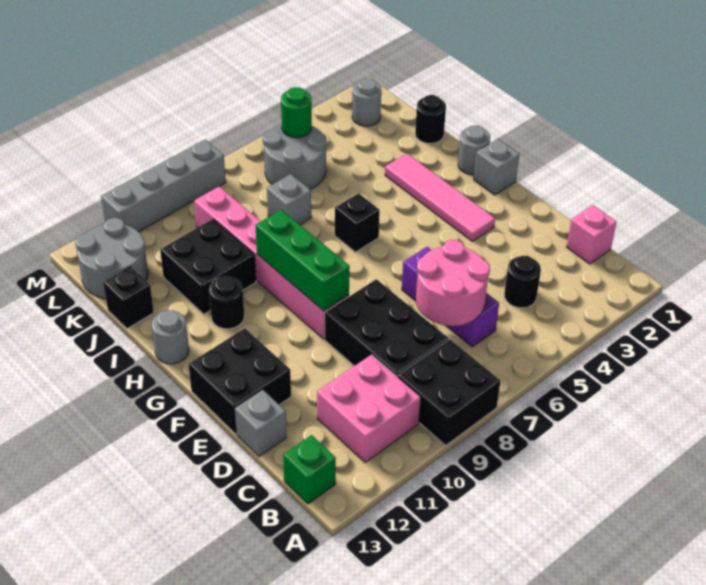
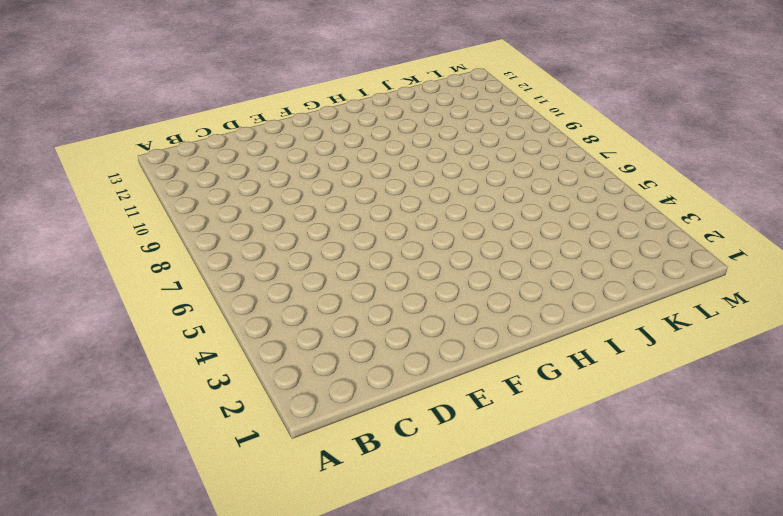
none -> black 2x2 brick [398,339,500,445]
none -> pink 2x2 brick [317,355,421,462]
none -> green 1x1 brick [283,435,336,504]

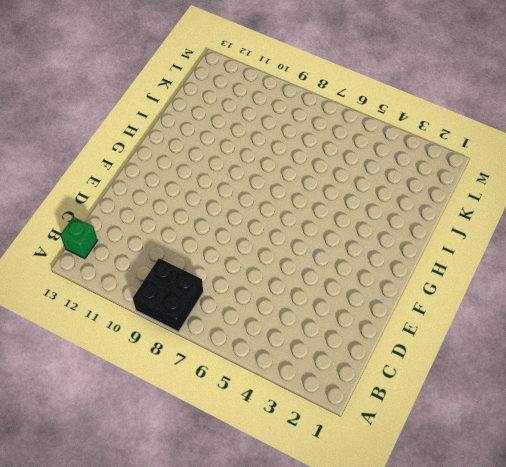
none -> pink 2x2 brick [317,355,421,462]
none -> pink 1x1 brick [567,205,616,264]
none -> black 1x1 round brick [504,256,541,308]

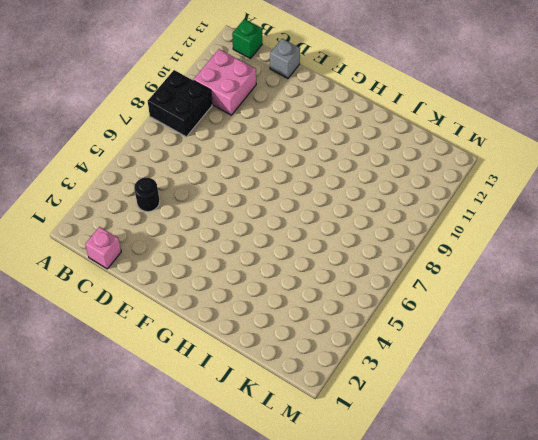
none -> purple 1x3 brick [402,247,499,347]
none -> black 2x3 brick [325,279,448,377]
none -> black 2x2 brick [188,329,291,434]

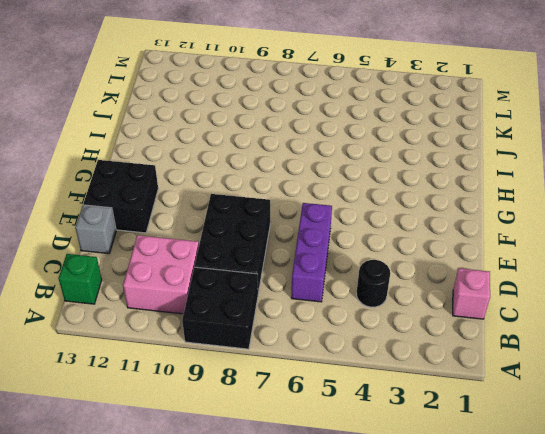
none -> pink 1x4 tile [385,154,495,241]
none -> pink 1x6 brick [194,187,349,339]
none -> grey 1x1 brick [474,139,519,195]

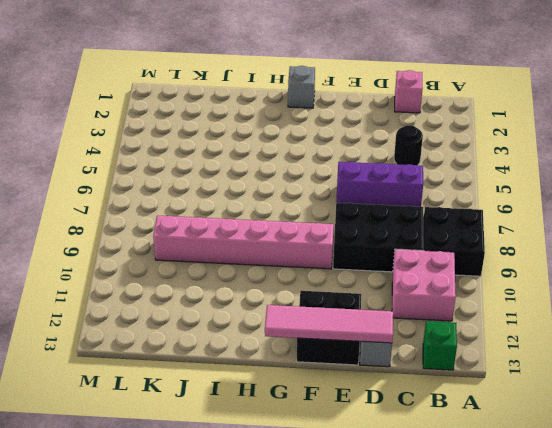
pink 1x4 tile [265,305,393,343] -> pink 1x4 tile moved to [385,154,495,241]
none -> grey 1x1 round brick [458,126,490,175]
none -> black 1x1 brick [335,193,380,252]
none -> black 1x1 round brick [209,276,244,329]

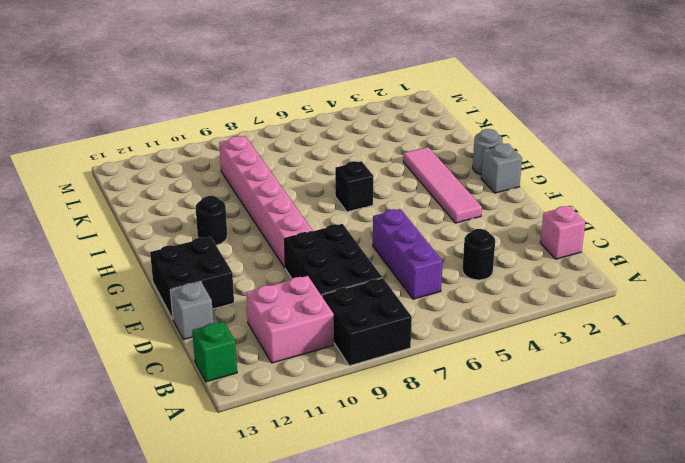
none -> grey 1x1 round brick [152,310,189,364]
none -> black 2x2 brick [160,219,256,314]
none -> black 1x1 round brick [415,95,446,143]

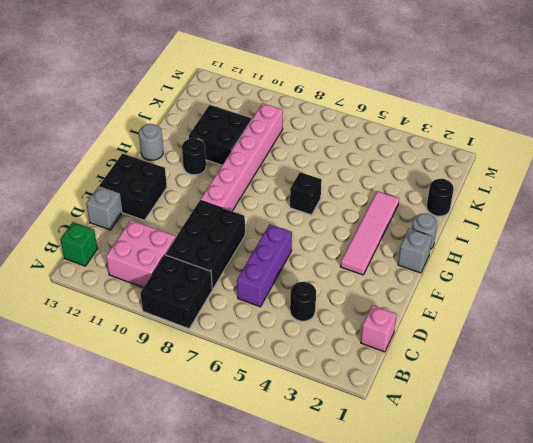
none -> grey 1x1 brick [267,174,311,225]
none -> black 1x1 brick [103,267,154,329]
none -> grey 2x2 round brick [263,125,327,189]

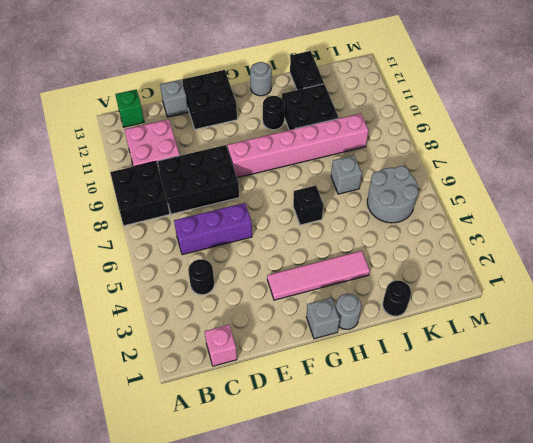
black 1x2 brick [290,51,324,90] -> black 1x1 brick [103,267,154,329]
none -> grey 2x2 round brick [75,218,148,299]
none -> grey 1x1 round brick [352,78,381,126]
none -> grey 1x4 brick [101,140,226,232]

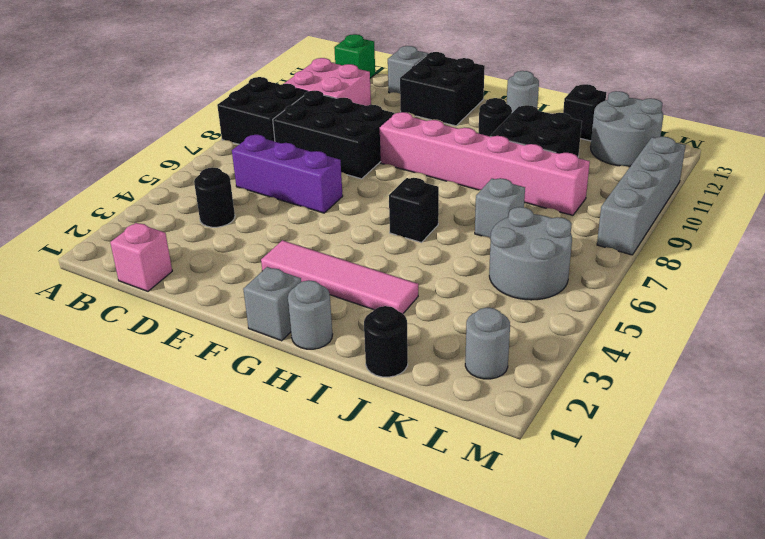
none -> pink 2x2 round brick [416,240,490,326]
none -> green 1x3 brick [255,210,350,311]
none -> green 1x1 round brick [281,87,312,138]

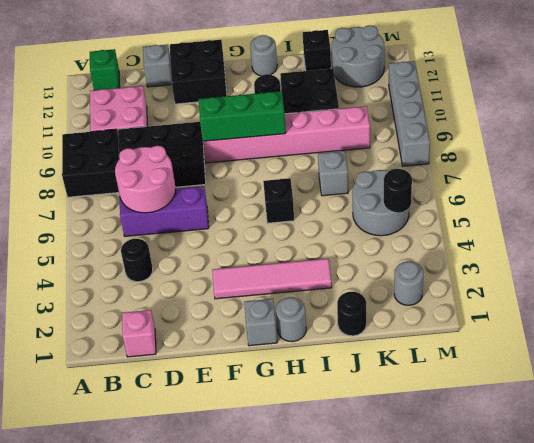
black 1x1 round brick [383,169,412,213] -> green 1x1 round brick [281,87,312,138]

